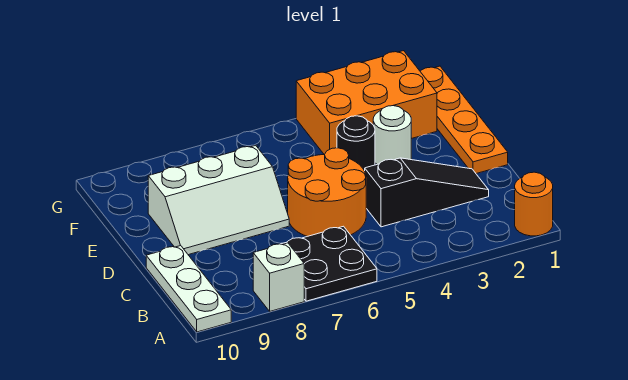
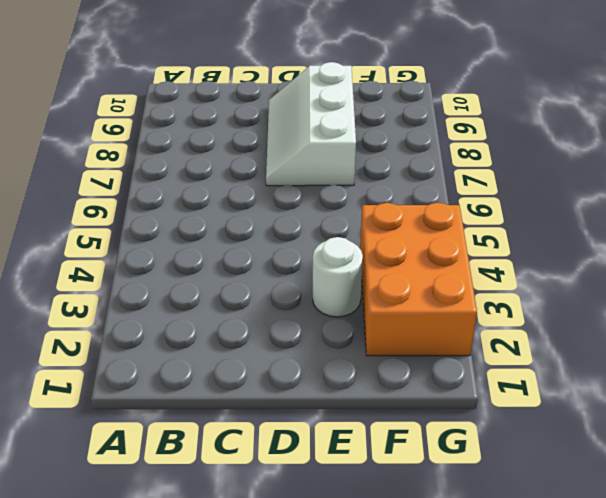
none -> orange 1x1 round brick [515,172,553,236]
none -> black 2x2 plate [283,226,377,301]

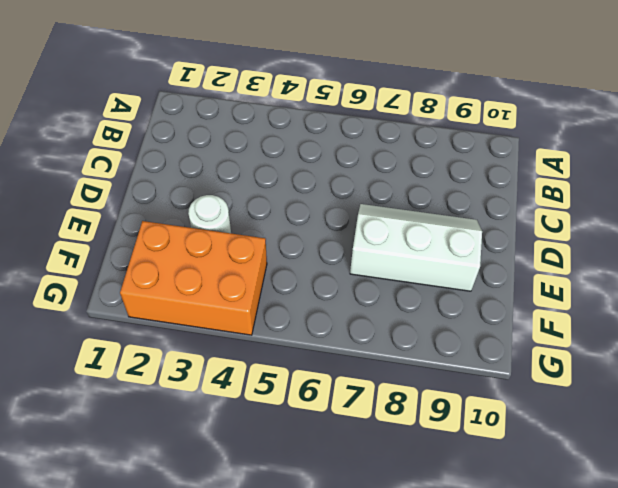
none -> orange 1x1 round brick [515,172,553,236]
none -> black 2x2 plate [283,226,377,301]

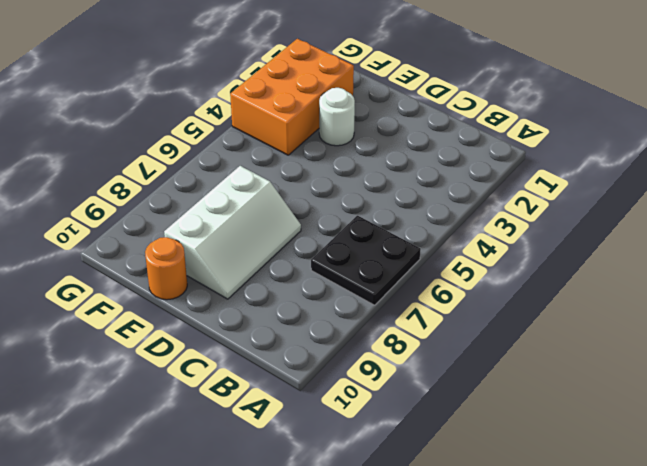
orange 1x1 round brick [145,237,187,300] -> orange 1x1 round brick moved to [515,172,553,236]
none -> white 1x1 brick [253,243,304,311]
none -> white 1x3 plate [146,246,231,332]

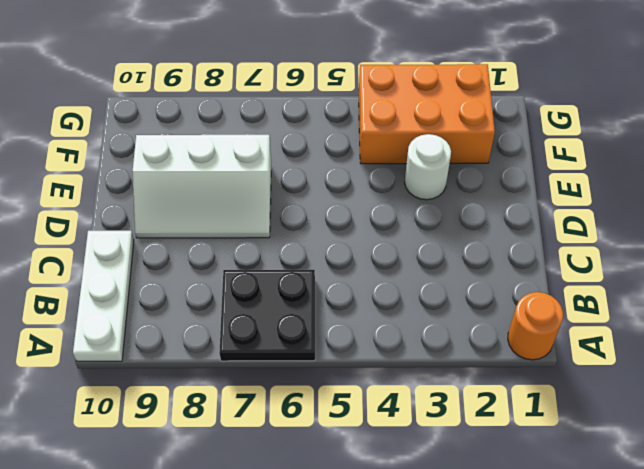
none -> white 1x1 brick [253,243,304,311]
none -> black 1x3 slope [365,158,489,227]

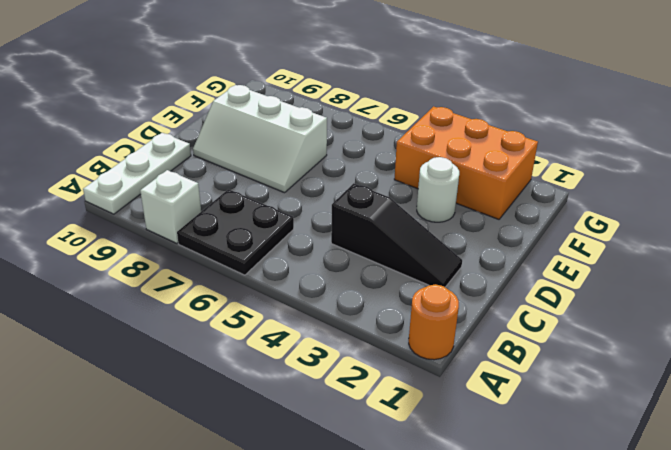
none -> orange 2x2 round brick [288,148,366,236]
none -> orange 1x4 plate [420,66,508,174]

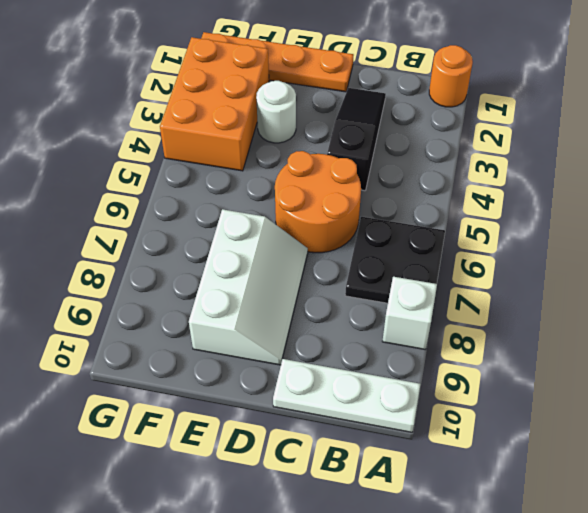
none -> black 1x1 round brick [337,116,375,171]

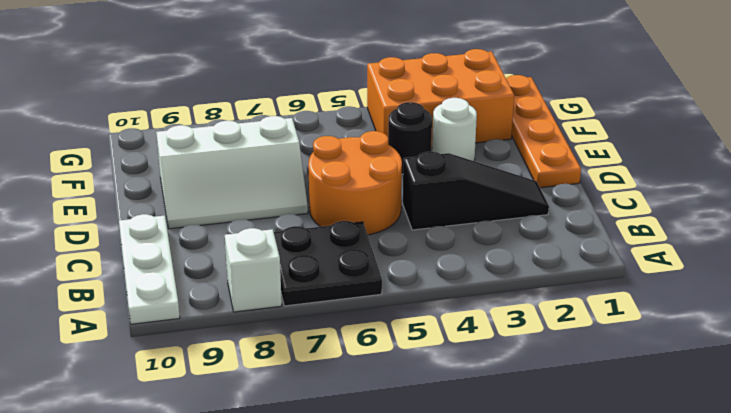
none -> orange 1x1 round brick [515,172,553,236]

